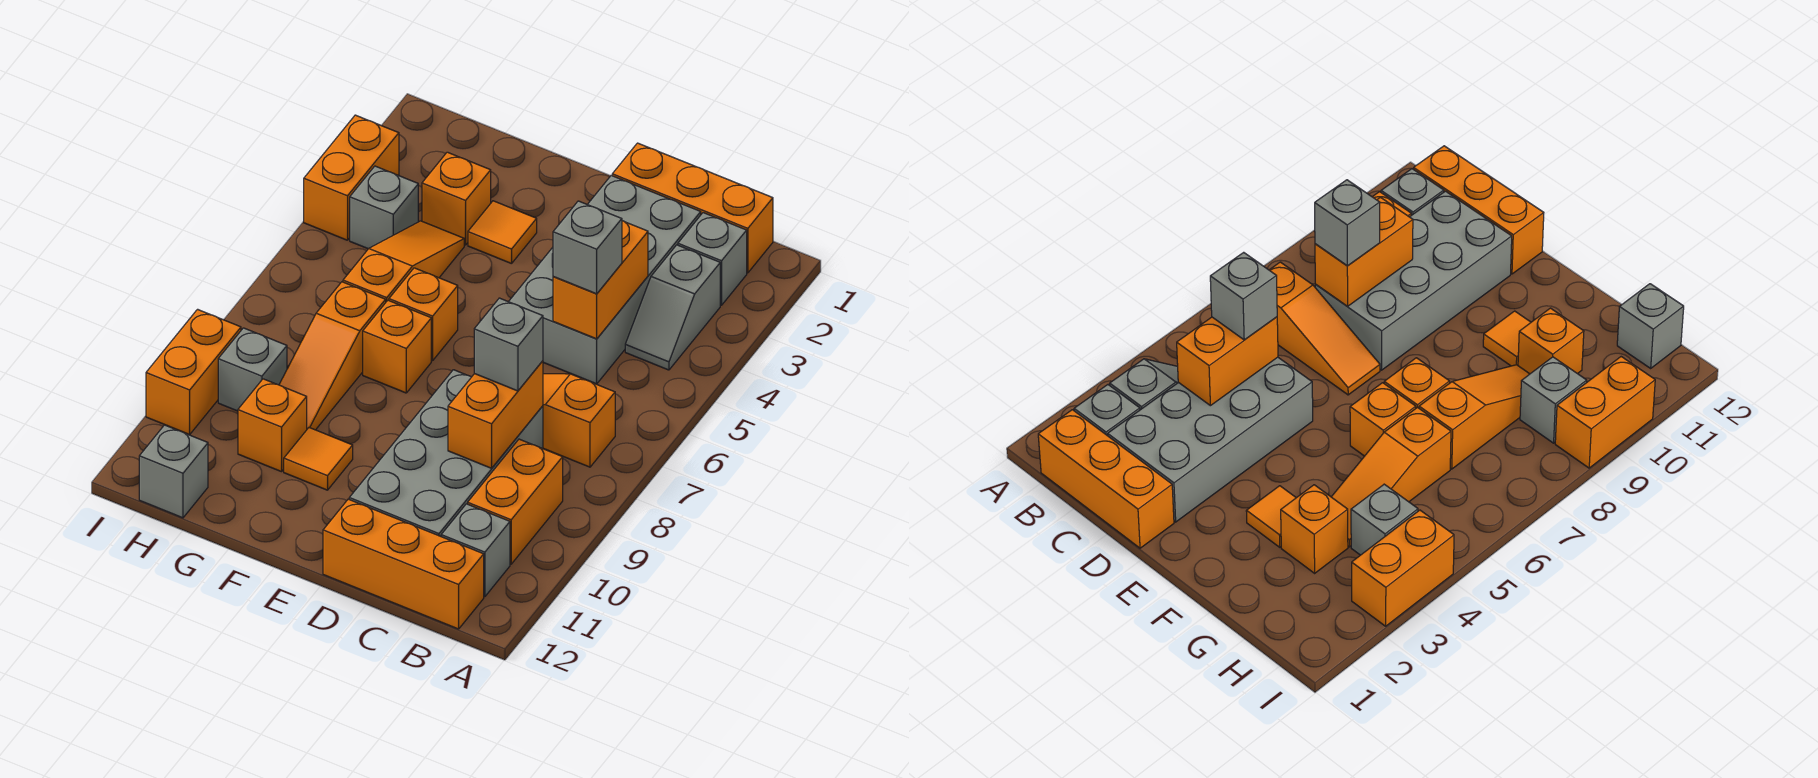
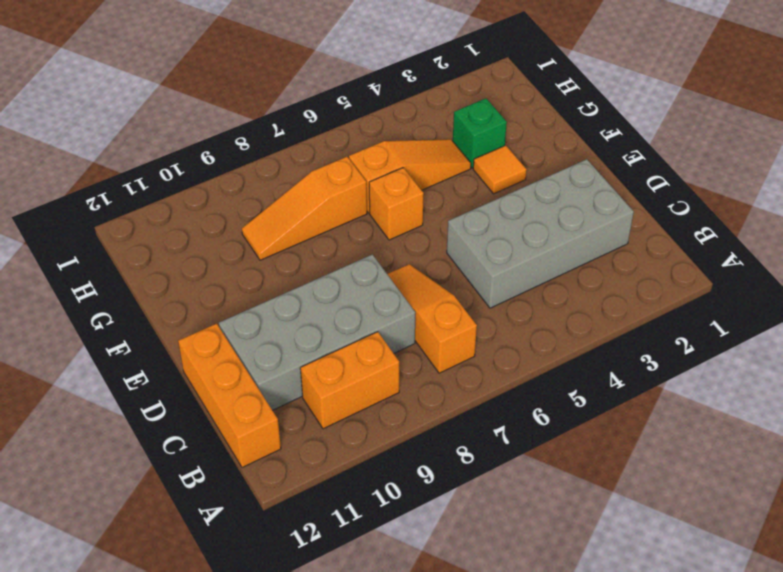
green 1x1 brick [453,98,507,168] -> orange 1x1 brick [422,152,491,245]
none -> orange 1x3 brick [612,143,773,273]
none -> grey 1x1 brick [678,213,747,305]
none -> grey 1x2 slope [625,245,720,370]

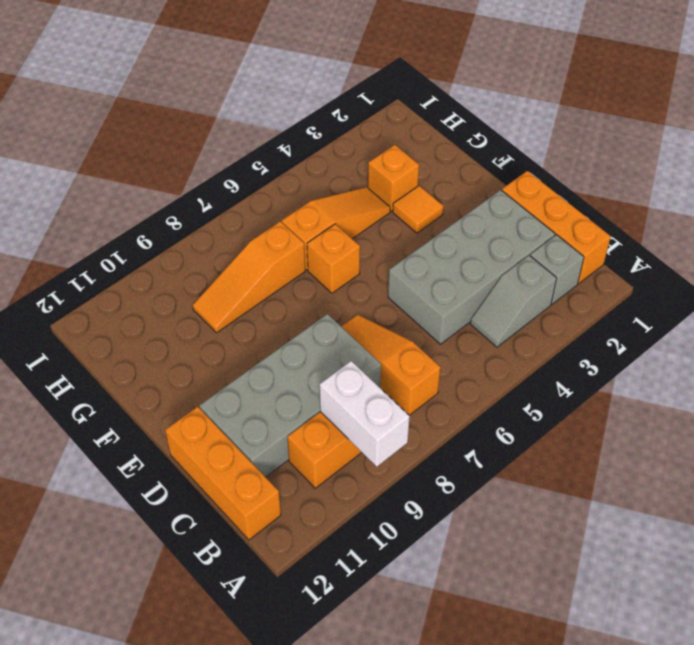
white 1x2 brick [320,361,410,467] -> none
none -> grey 1x1 brick [441,504,510,597]
none -> orange 1x1 brick [363,300,431,393]
none -> orange 1x1 tile [284,428,353,490]

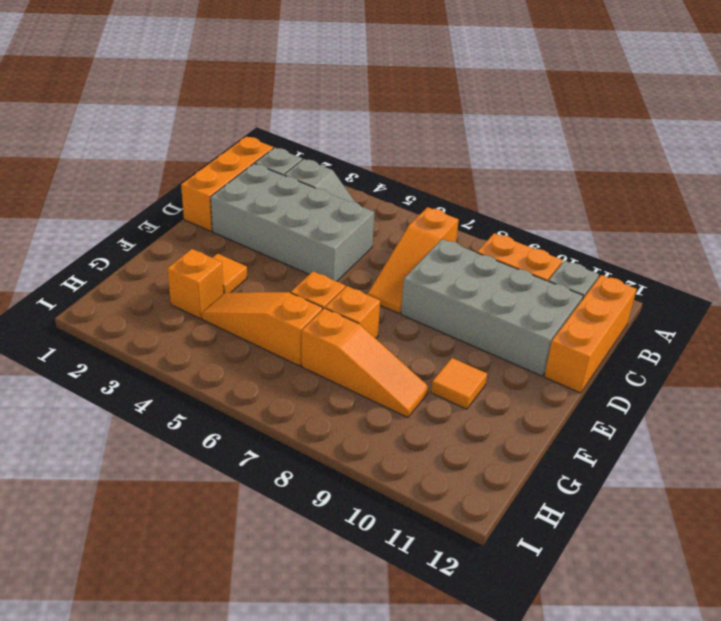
none -> orange 1x1 brick [238,379,307,472]
none -> grey 1x1 brick [350,166,418,249]
none -> grey 1x1 brick [218,328,287,411]

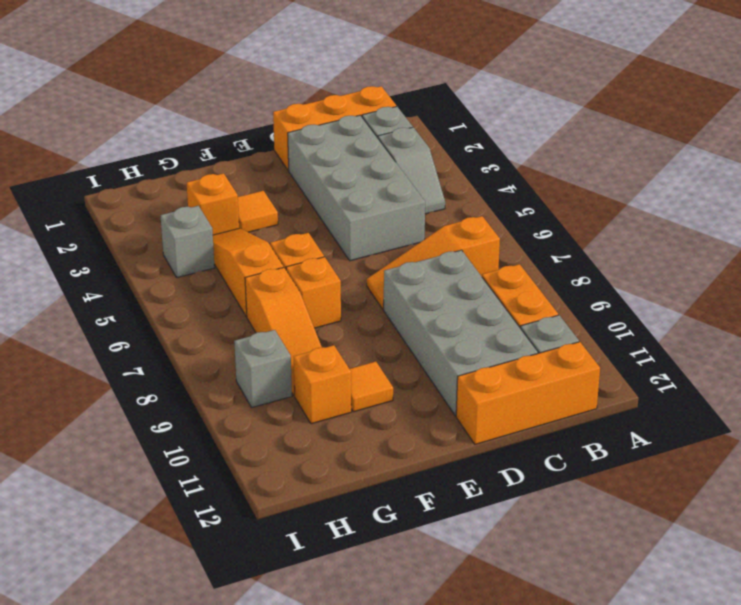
none -> grey 1x1 brick [139,425,208,518]
none -> orange 1x2 brick [304,115,399,240]
none -> orange 1x2 brick [146,309,241,435]

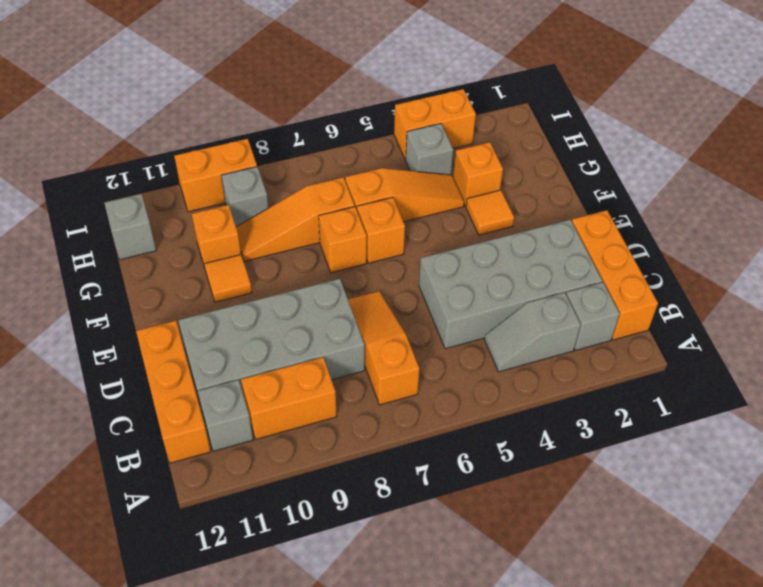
none -> orange 1x2 brick [553,221,648,339]
none -> orange 1x2 brick [448,361,543,468]
none -> grey 1x1 brick [553,201,622,294]

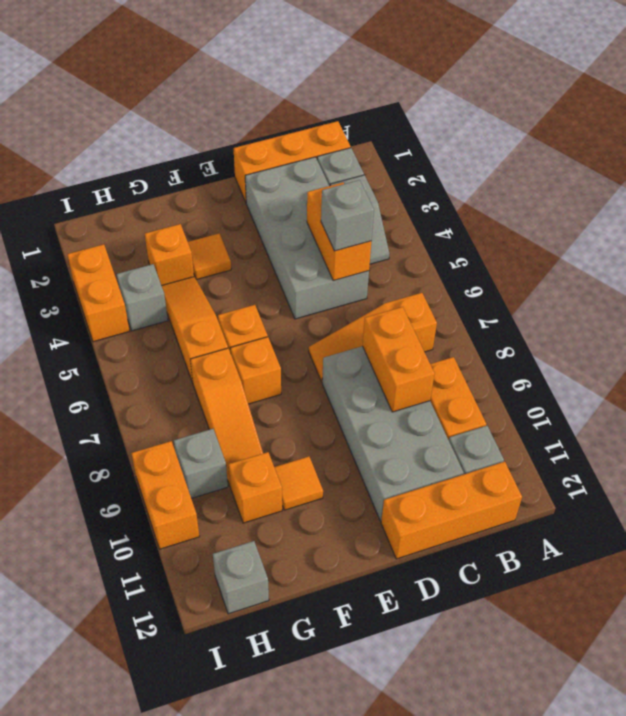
none -> grey 1x1 brick [474,298,543,391]

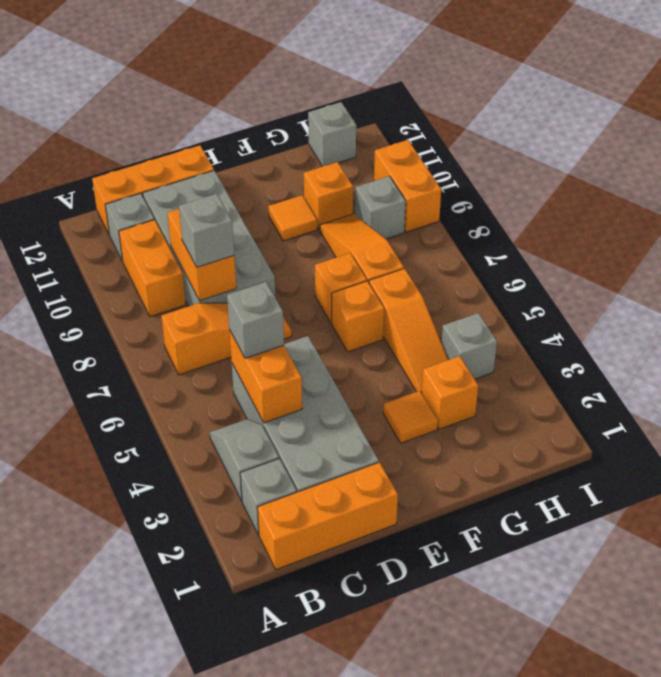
none -> orange 1x2 brick [304,115,399,240]

